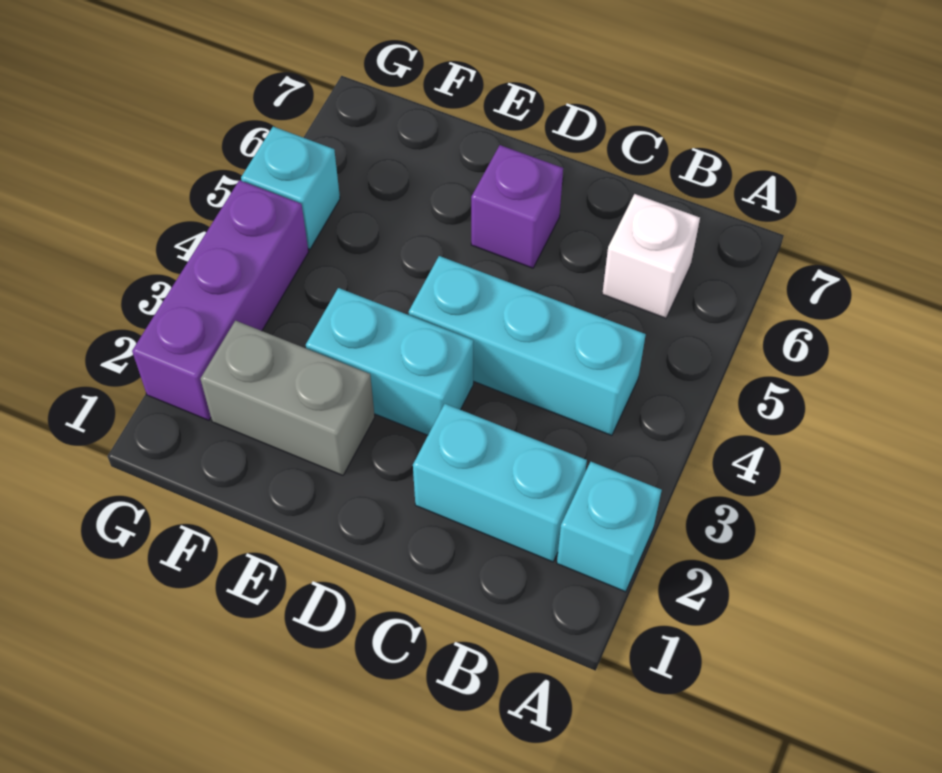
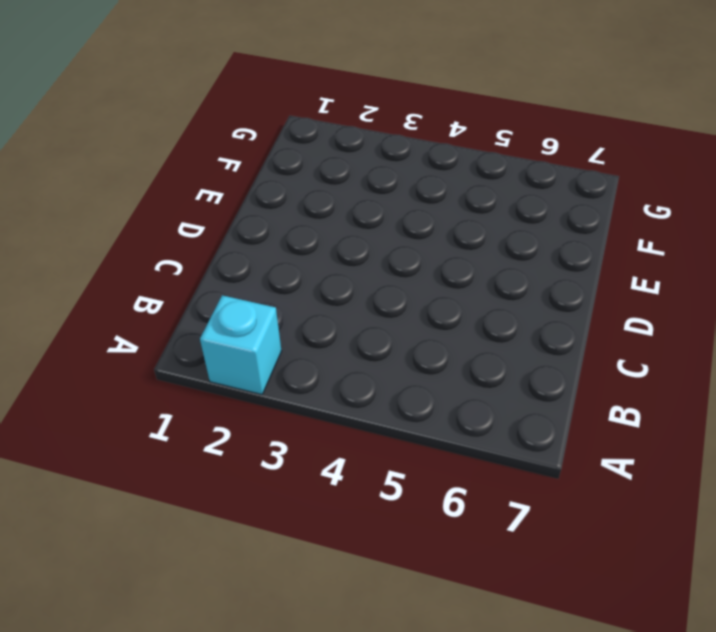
none -> cyan 1x2 brick [413,404,587,562]
none -> cyan 1x3 brick [409,256,646,436]

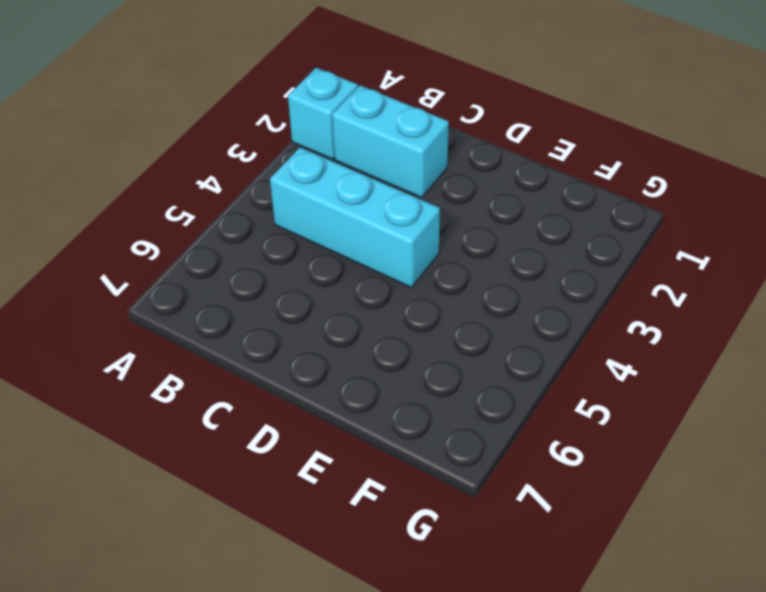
none -> white 1x1 brick [602,194,700,318]
none -> cyan 1x2 brick [306,288,473,435]

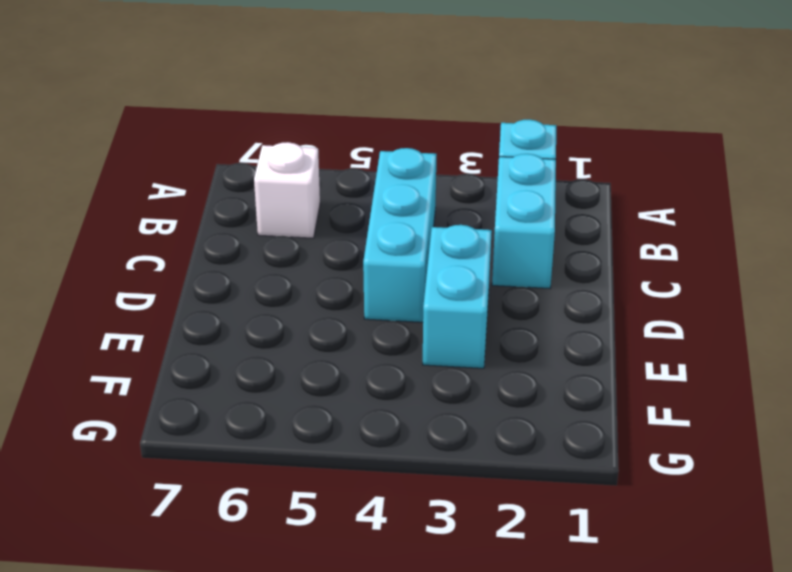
none -> purple 1x1 brick [471,145,563,268]
none -> grey 1x2 brick [201,321,375,475]

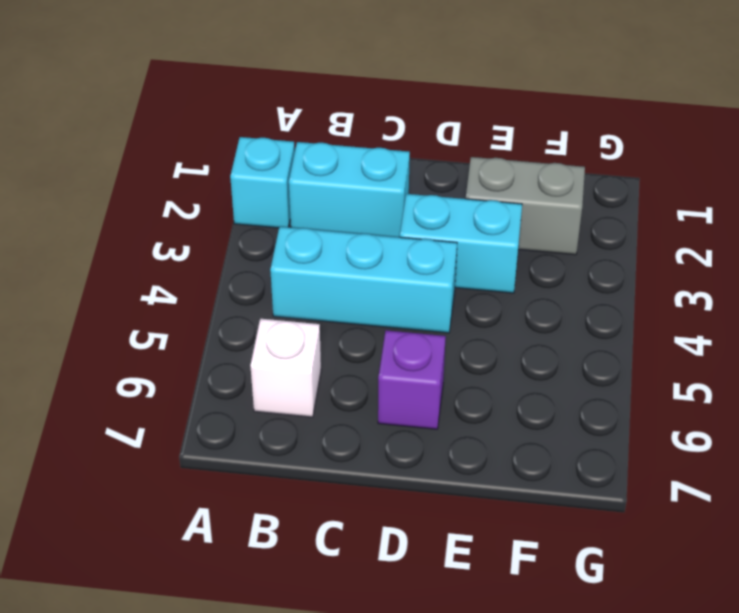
none -> purple 1x3 brick [132,180,309,420]
none -> cyan 1x1 brick [241,127,340,249]

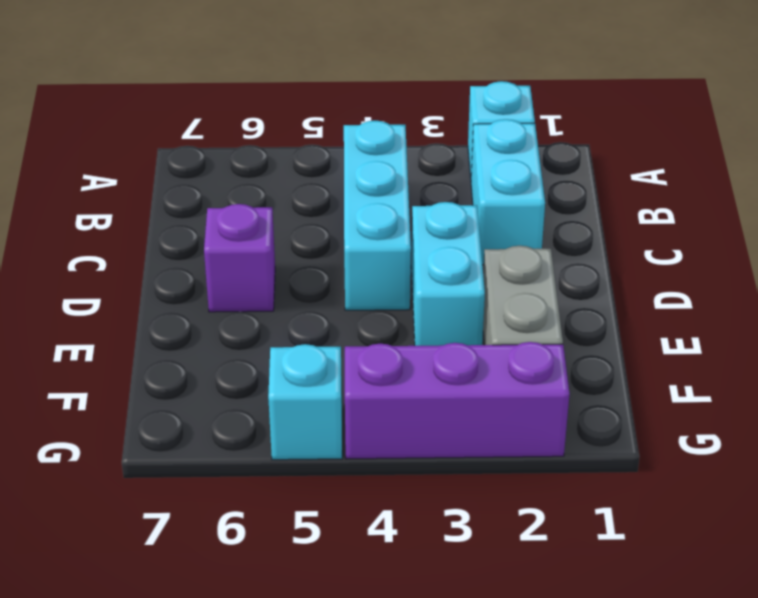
none -> white 1x1 brick [602,194,700,318]

